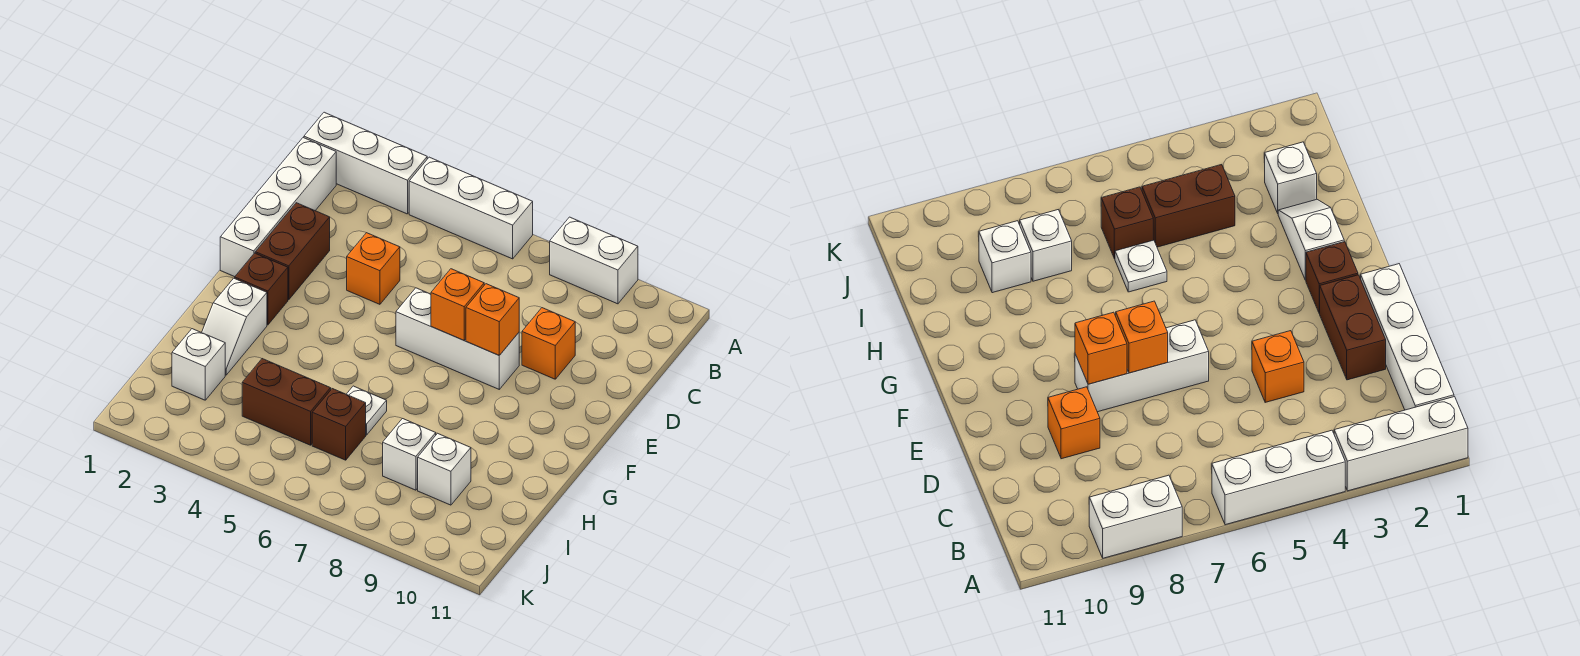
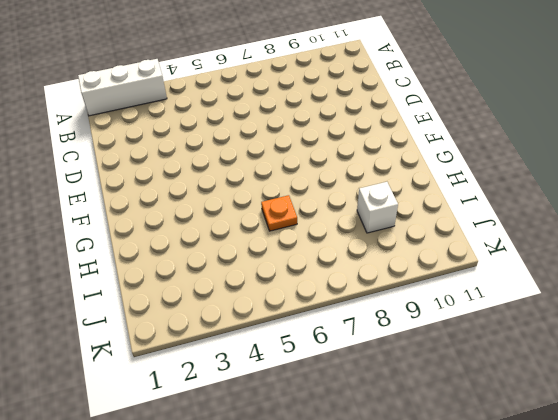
orange 1x1 plate [261,195,297,231] -> white 1x1 plate [347,386,387,435]
none -> white 1x3 brick [409,157,533,259]
none -> white 1x2 brick [550,217,638,304]
none -> white 1x4 brick [220,138,336,277]

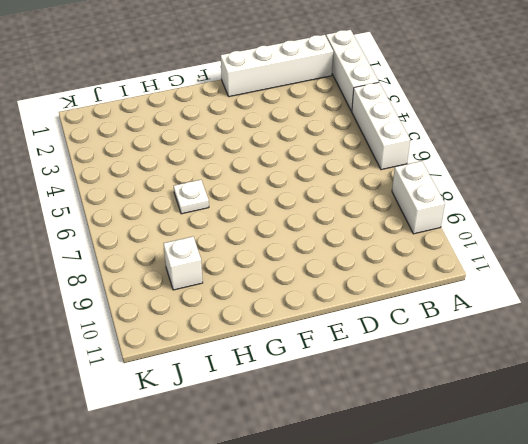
none -> brown 1x2 brick [256,203,330,300]
none -> orange 1x1 brick [347,233,400,304]
none -> orange 1x1 brick [522,308,575,379]

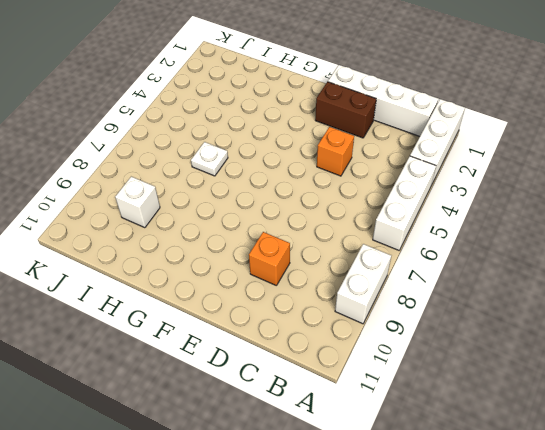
none -> white 1x3 brick [396,288,519,389]
none -> brown 1x1 brick [235,253,288,325]
none -> white 1x2 slope [202,278,267,375]

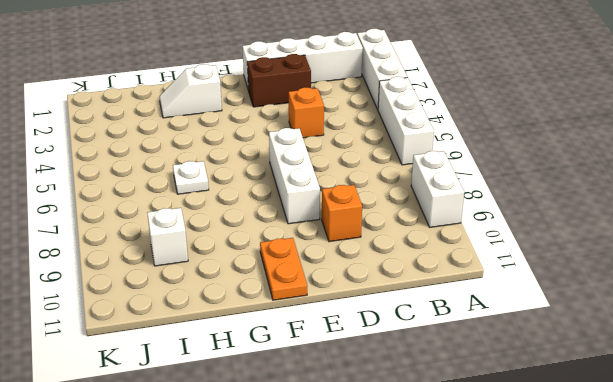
orange 1x2 plate [260,238,307,300] -> none
none -> brown 1x1 brick [235,253,288,325]
none -> white 1x1 brick [172,329,225,400]
none -> brown 1x2 brick [242,359,331,445]

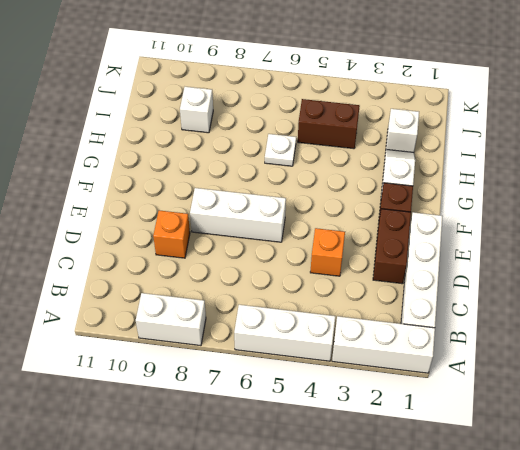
none -> brown 1x1 brick [312,389,366,460]
none -> white 1x1 brick [383,419,436,490]
none -> orange 1x1 brick [431,269,484,340]

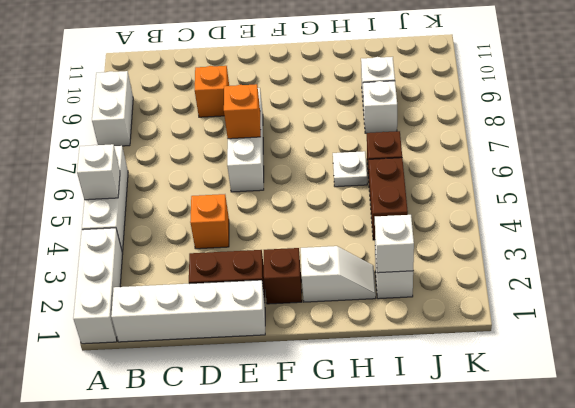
white 1x1 brick [77,144,120,200] -> none
white 1x1 brick [375,215,414,273] -> none
none -> orange 1x1 brick [466,284,519,355]

